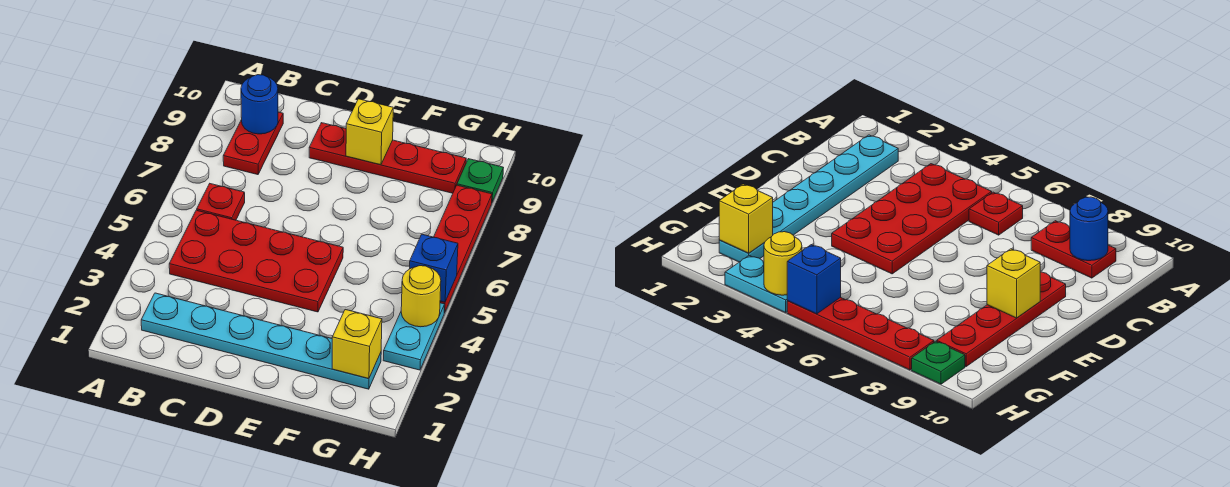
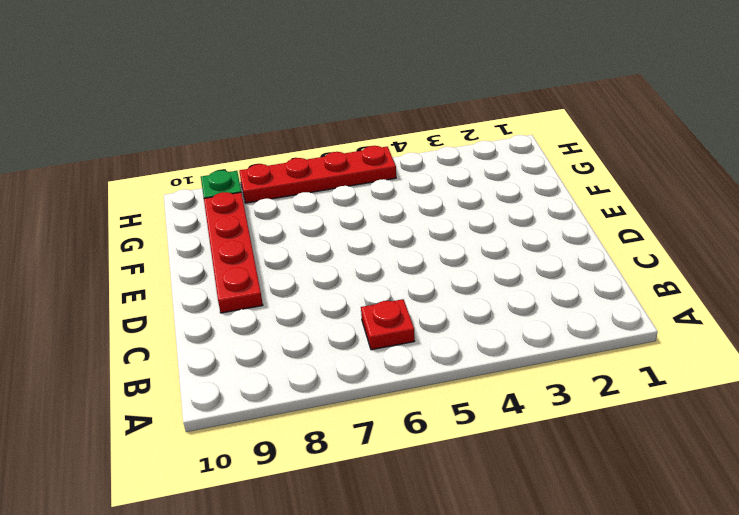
none -> cyan 1x6 plate [141,293,381,389]
none -> red 2x4 plate [169,210,343,312]
none -> red 1x2 plate [223,112,283,175]

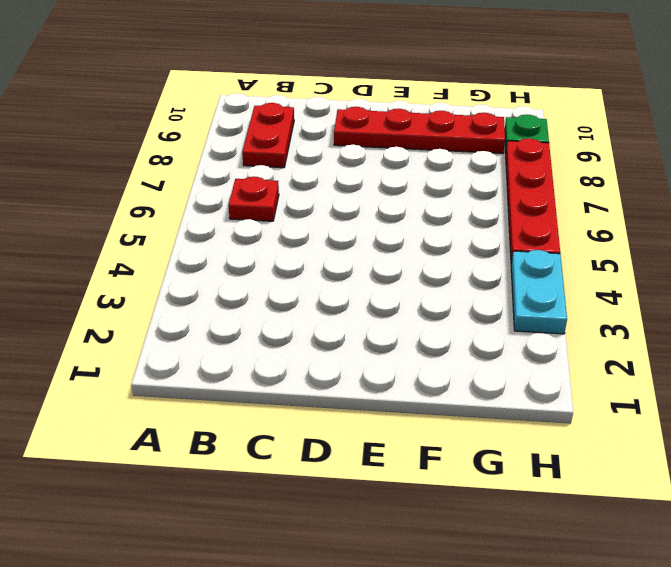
none -> cyan 1x6 plate [141,293,381,389]
none -> red 2x4 plate [169,210,343,312]
none -> blue 1x1 round brick [241,75,278,134]

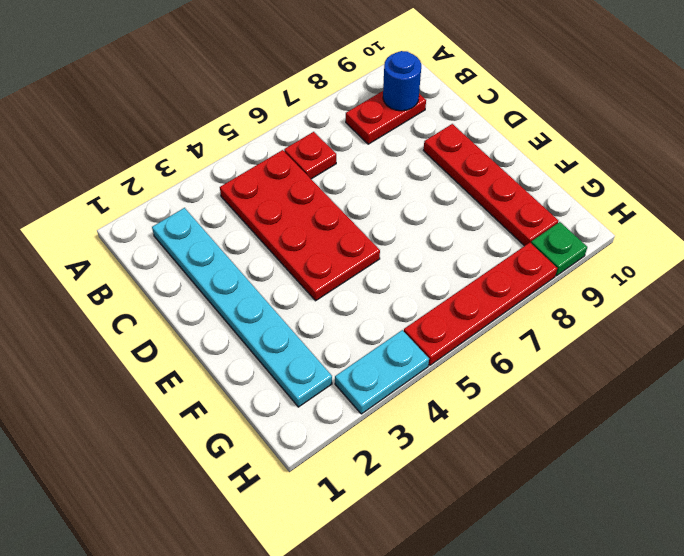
none -> yellow 1x1 brick [346,99,393,165]
none -> yellow 1x1 brick [332,310,382,379]
none -> yellow 1x1 round brick [401,266,441,327]

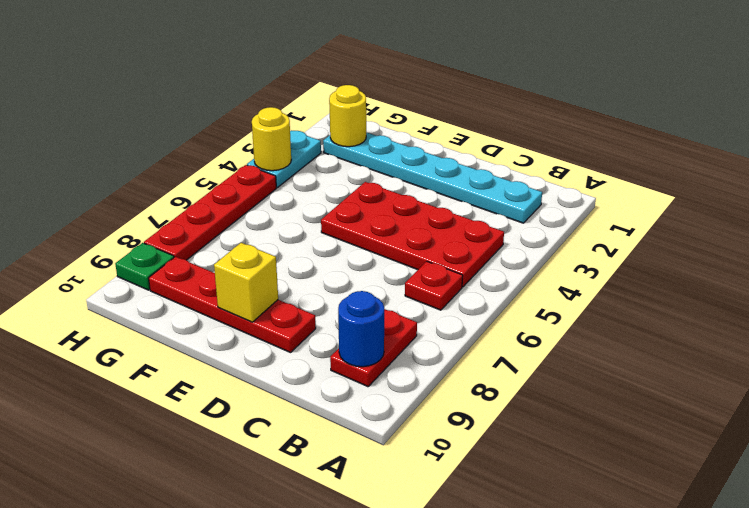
yellow 1x1 round brick [329,85,366,147] -> yellow 1x1 brick [332,310,382,379]
none -> blue 1x1 brick [410,234,458,302]

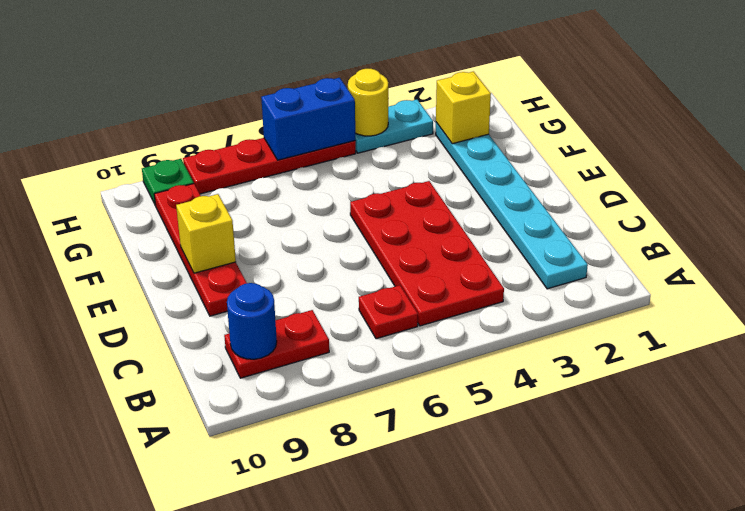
blue 1x2 brick [261,78,355,160] -> blue 1x1 brick [410,234,458,302]

